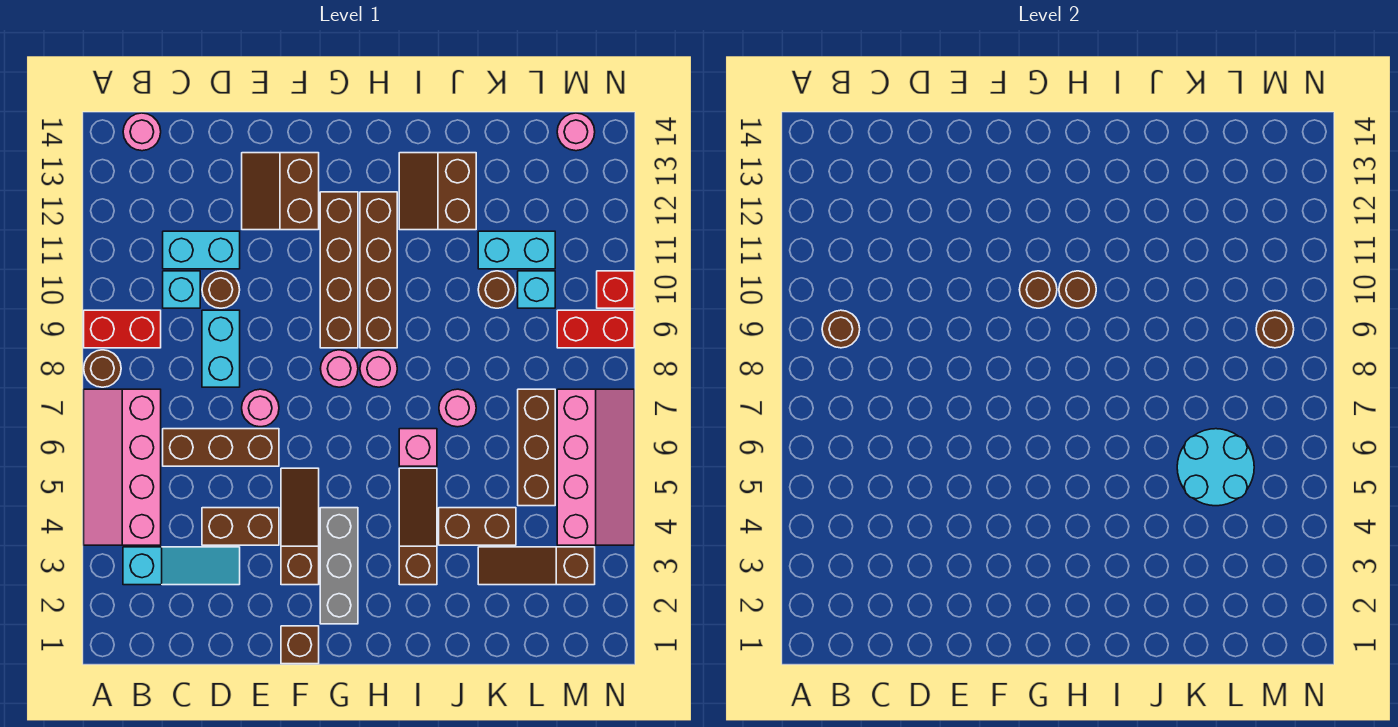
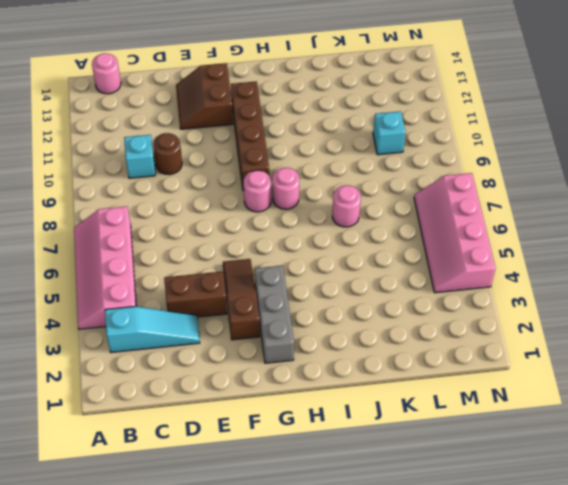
pink 2x4 slope [414,173,496,293] -> pink 2x4 slope turned to [557,389,634,545]
none -> brown 1x1 round brick [84,350,121,387]
none -> red 1x2 brick [84,310,161,348]
none -> brown 1x3 brick [163,429,279,466]
none -> cyan 1x2 brick [163,231,240,269]

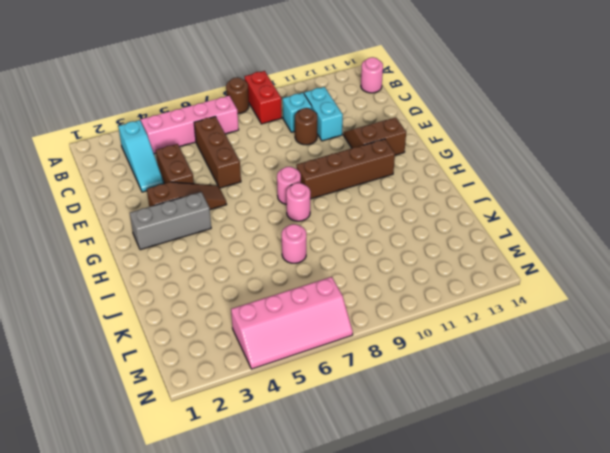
none -> cyan 1x2 brick [202,310,240,387]
none -> pink 1x1 round brick [242,389,279,427]
none -> brown 1x1 brick [281,626,319,664]
none -> brown 1x4 brick [360,192,397,348]

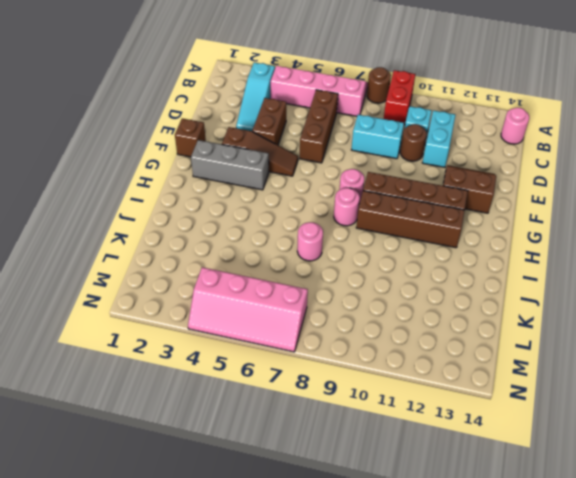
none -> pink 1x1 round brick [242,389,279,427]
none -> brown 1x3 slope [399,468,437,585]
none -> pink 1x1 brick [399,429,437,466]
none -> brown 2x2 slope [399,153,476,230]

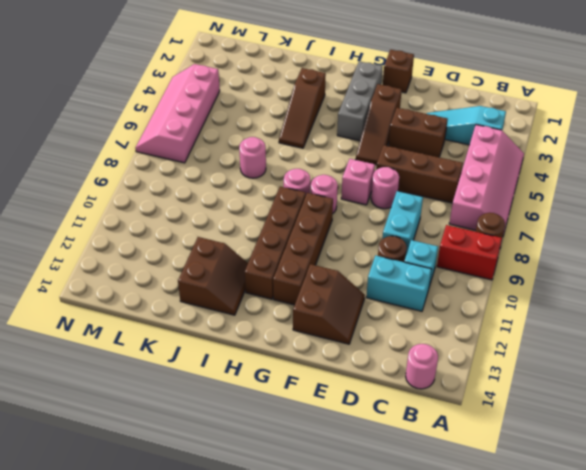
pink 1x1 brick [341,159,375,205] -> pink 1x1 brick moved to [399,429,437,466]
none -> brown 1x2 brick [439,508,516,545]
none -> brown 1x3 slope [478,547,595,585]
none -> brown 1x1 round brick [478,271,516,308]
none -> cyan 1x2 brick [478,231,555,269]

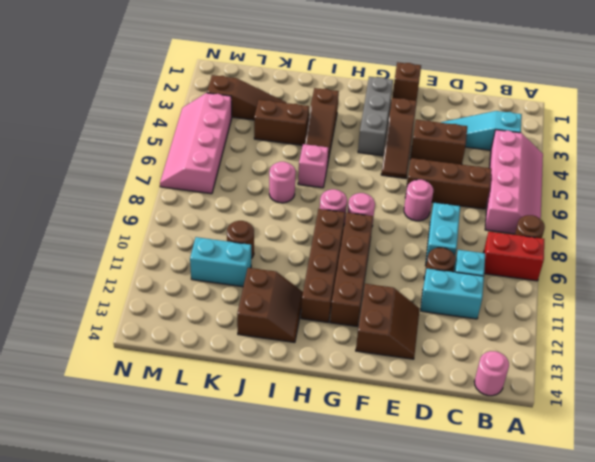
none -> brown 1x3 brick [518,389,555,506]
none -> cyan 1x1 brick [518,271,555,308]
none -> red 1x2 brick [557,310,634,348]
none -> pink 1x1 round brick [557,113,595,151]

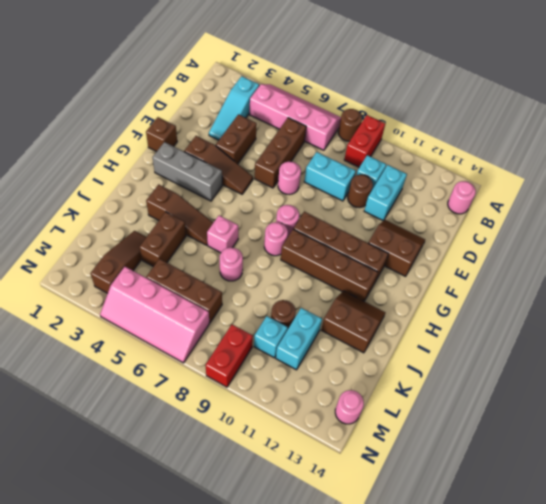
none -> red 1x1 brick [597,271,634,308]
none -> brown 1x1 round brick [822,310,860,348]
none -> brown 1x1 round brick [1019,271,1057,308]
none -> brown 1x1 round brick [1059,271,1096,308]

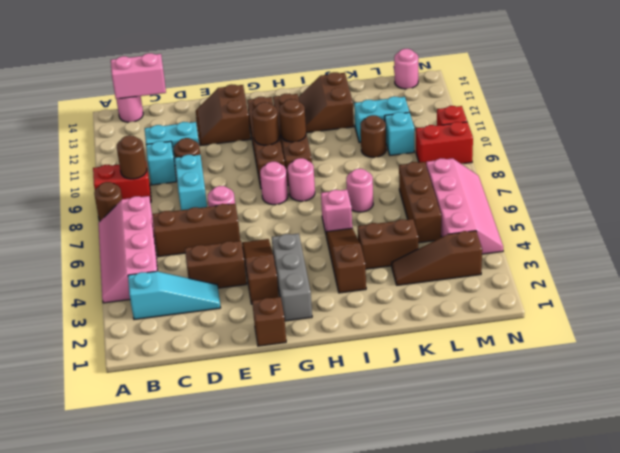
pink 1x2 brick [111,53,166,99] -> none
none -> cyan 2x2 round brick [1177,429,1254,506]
none -> brown 1x1 round brick [1256,310,1294,348]

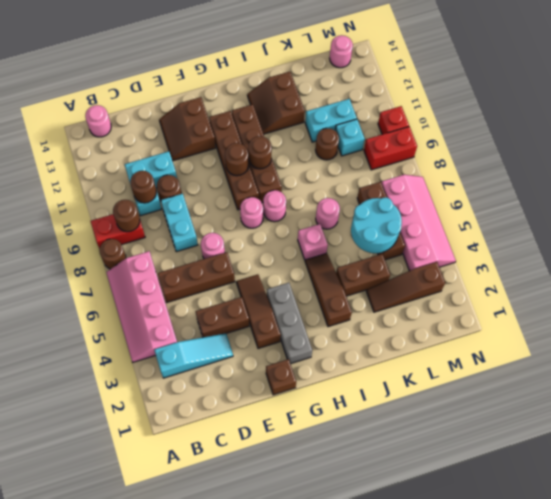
brown 1x1 round brick [130,171,156,203] -> brown 1x1 round brick moved to [1256,310,1294,348]

